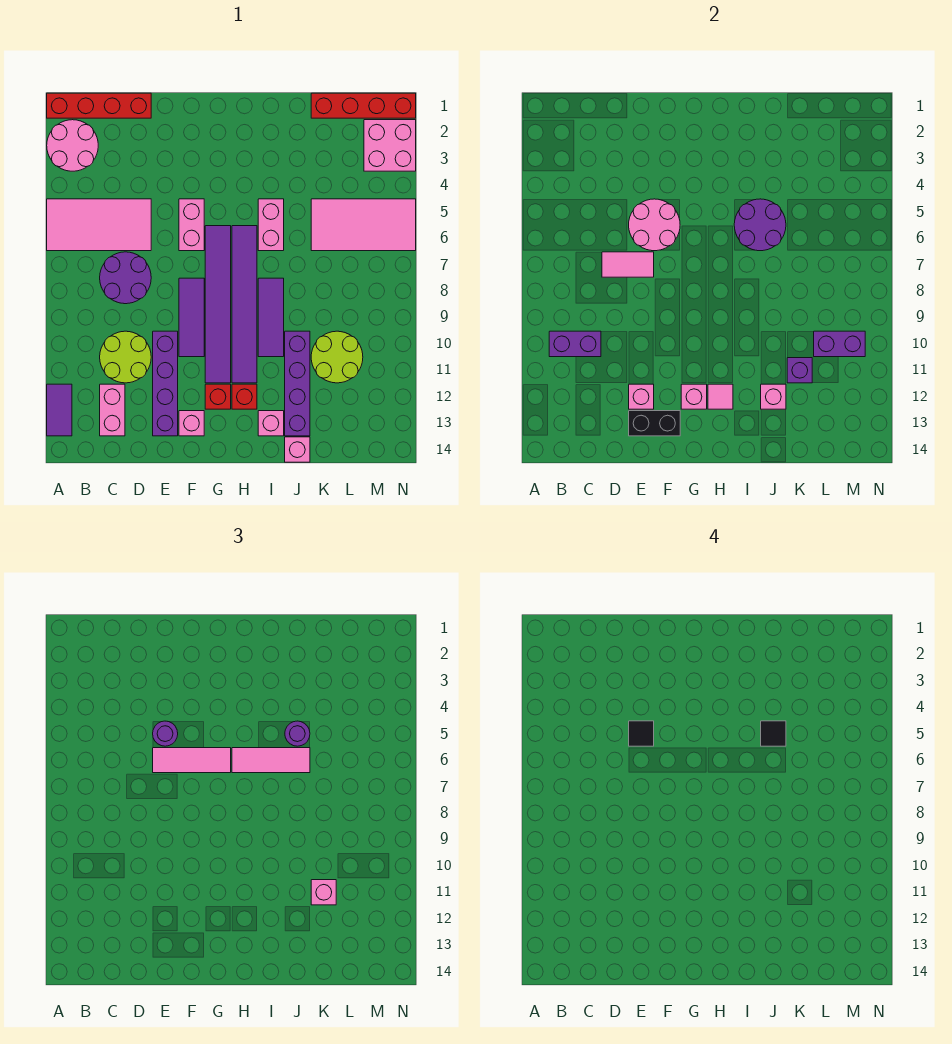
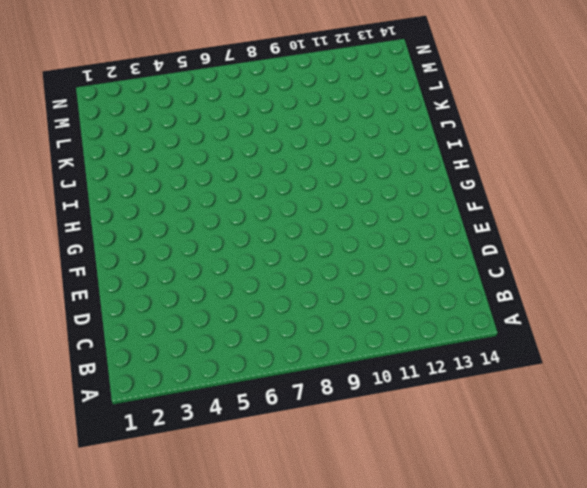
none -> red 1x4 brick [47,93,151,118]
none -> pink 2x2 round brick [47,120,98,171]
none -> pink 2x4 tile [47,199,151,251]
none -> purple 1x2 tile [47,384,72,436]

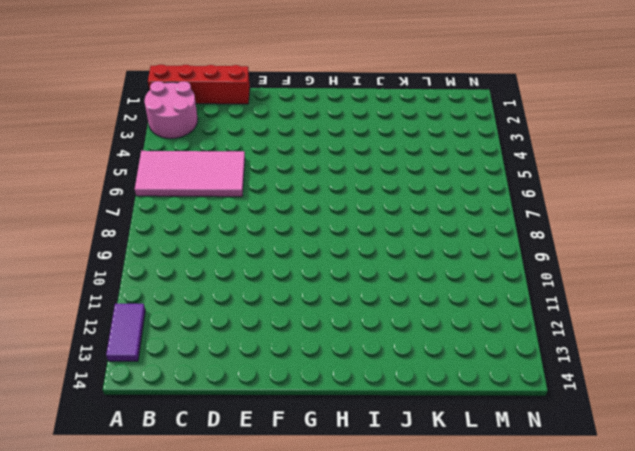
none -> purple 2x2 round brick [100,252,151,304]
none -> lime 2x2 round brick [100,331,151,383]
none -> pink 1x2 brick [100,384,125,436]
none -> purple 1x4 brick [153,331,178,436]

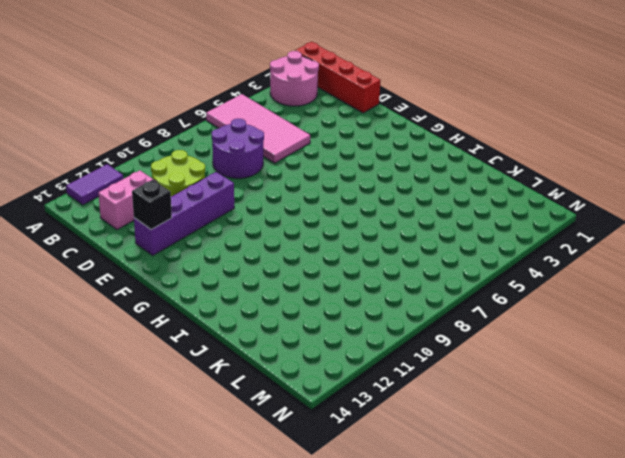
black 1x1 brick [132,180,172,230] -> black 1x2 brick [629,411,680,436]
none -> pink 1x2 brick [179,199,204,251]
none -> purple 1x3 tile [179,278,204,357]
none -> pink 1x1 brick [179,411,204,436]
none -> purple 1x6 tile [205,226,231,383]

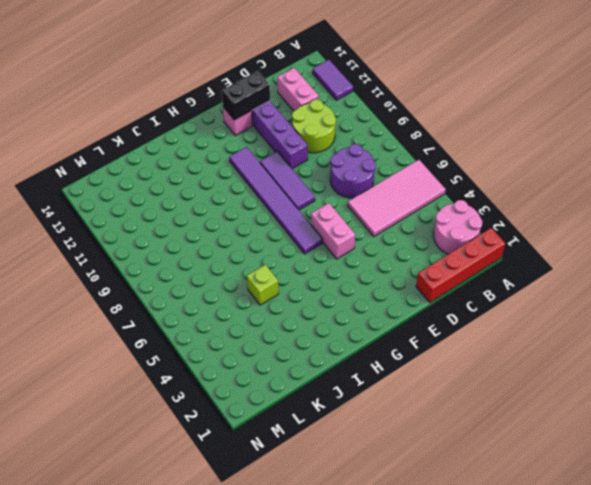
lime 1x1 brick [247,265,279,305] -> none
none -> red 1x1 brick [205,384,231,409]
none -> purple 1x6 tile [232,226,257,383]
none -> red 1x1 brick [232,384,257,409]
none -> pink 1x2 brick [258,199,284,251]

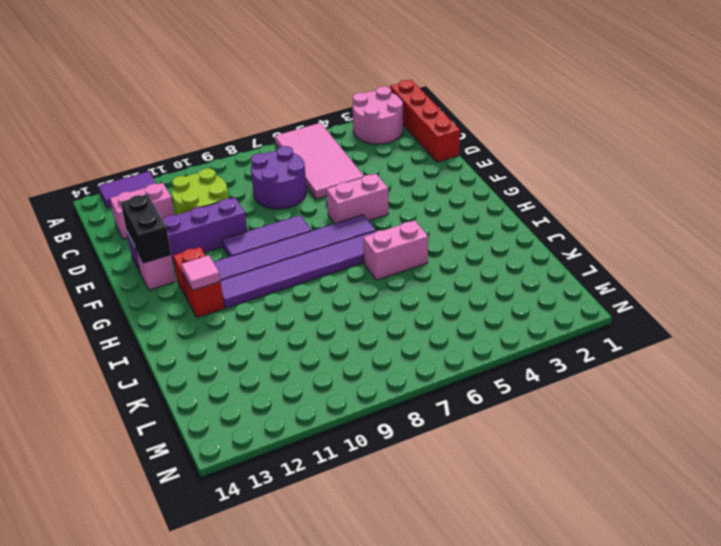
none -> purple 1x3 tile [258,278,284,357]
none -> pink 1x1 brick [258,411,284,436]
none -> purple 1x4 brick [285,331,310,436]
none -> pink 1x1 brick [285,437,310,462]

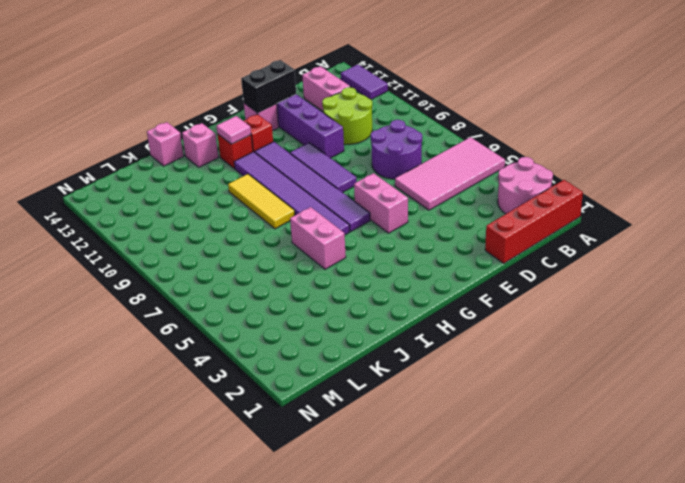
yellow 1x3 tile [228,174,295,229] -> purple 1x3 tile [258,278,284,357]
none -> purple 1x4 brick [285,331,310,436]
none -> red 1x4 brick [311,93,416,118]
none -> pink 2x4 tile [311,199,416,251]
none -> lime 2x2 round brick [311,331,363,383]

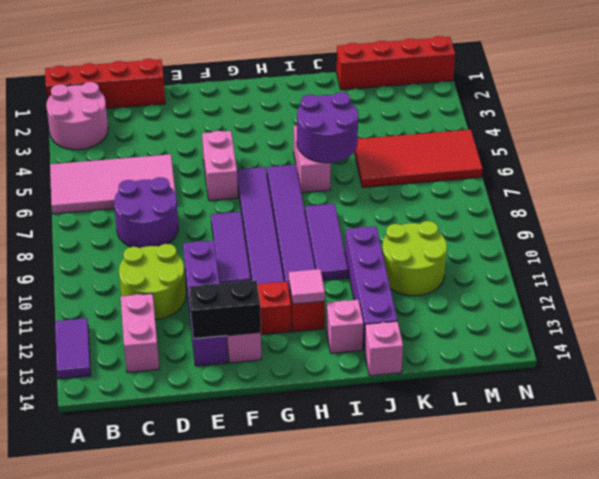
red 2x4 tile [354,130,483,188] -> pink 2x4 tile [311,199,416,251]
none -> pink 2x2 brick [364,120,416,171]
none -> purple 1x2 brick [549,331,601,357]
none -> pink 1x2 tile [602,252,654,277]
none -> pink 2x2 round brick [629,199,680,251]

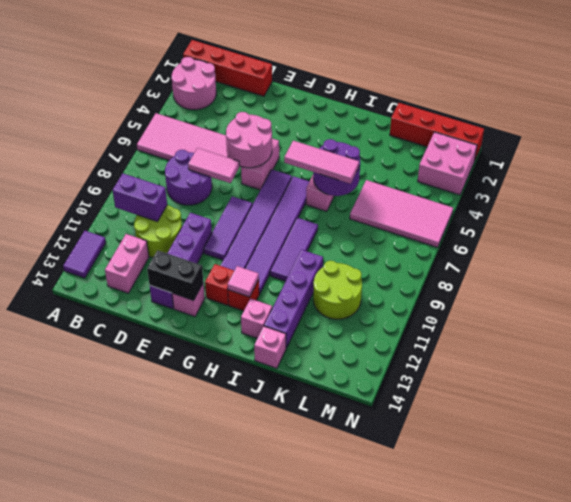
none -> pink 1x1 brick [629,384,654,409]
none -> pink 1x1 brick [681,384,707,409]
none -> pink 1x1 brick [761,384,786,409]
none -> purple 1x1 brick [787,358,812,383]

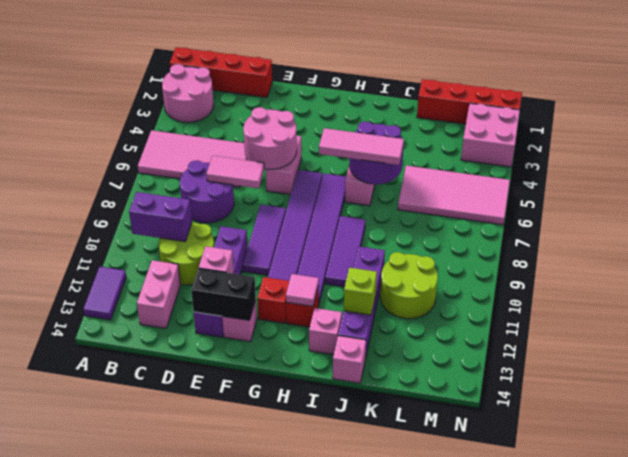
lime 1x1 brick [344,268,377,315] -> pink 1x1 brick [761,384,786,409]
none -> pink 1x1 brick [681,384,707,409]
none -> purple 1x1 brick [787,358,812,383]
none -> purple 1x2 brick [814,331,865,357]
none -> purple 1x1 round brick [153,721,178,746]

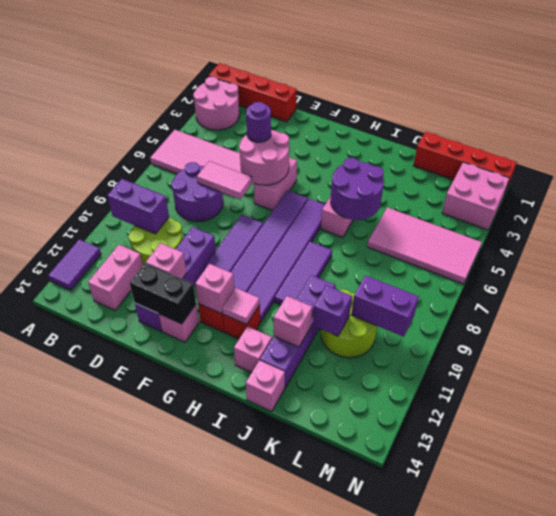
none -> pink 1x3 tile [153,748,231,773]
none -> pink 1x3 tile [232,748,310,773]
none -> purple 1x1 round brick [285,721,310,746]
none -> pink 1x1 brick [311,880,336,905]

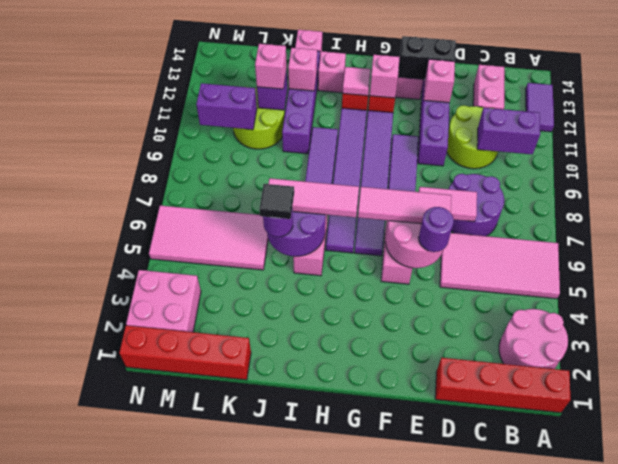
none -> black 1x1 tile [629,721,654,746]

